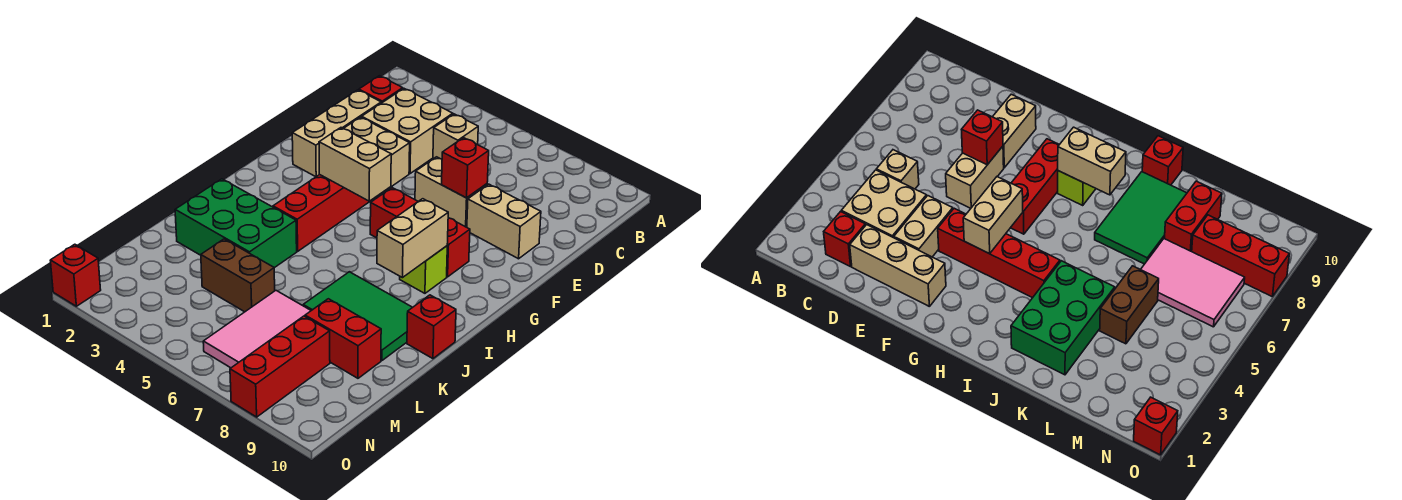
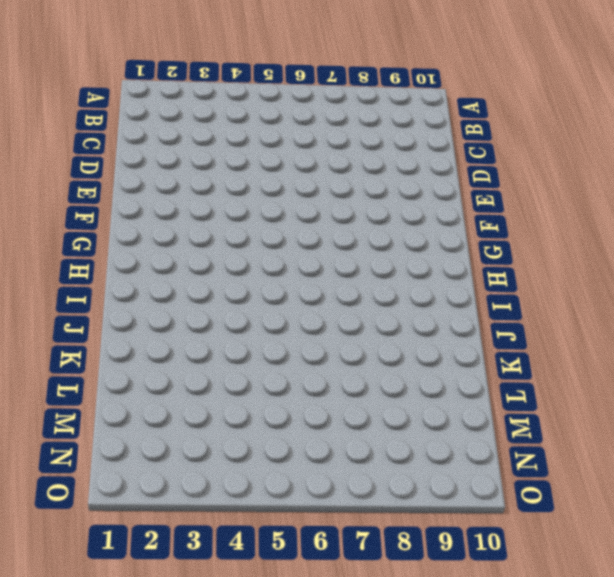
none -> red 1x1 brick [359,76,403,103]
none -> tan 2x2 brick [362,89,453,173]
none -> tan 1x1 brick [433,114,478,159]

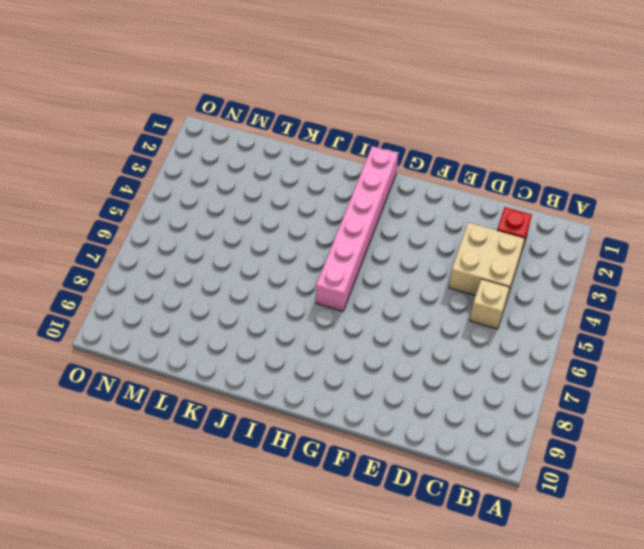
pink 1x6 brick [316,146,398,311] -> red 1x4 brick [273,175,386,251]
none -> tan 1x3 brick [292,90,381,177]
none -> tan 1x2 brick [344,117,410,189]
none -> tan 1x2 brick [415,157,487,227]

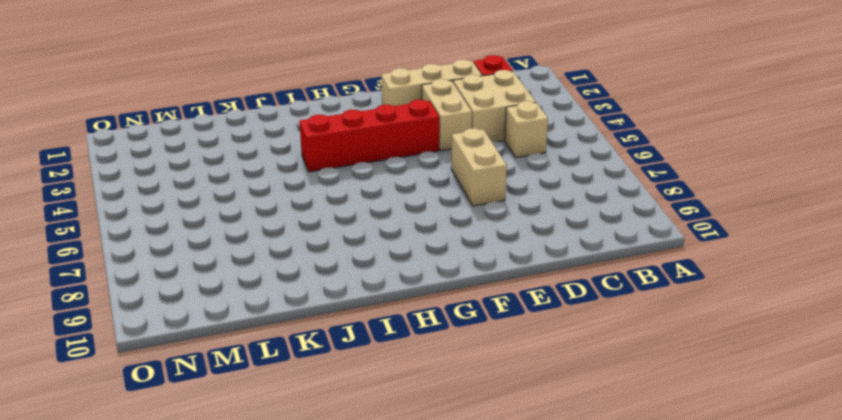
none -> tan 1x2 brick [467,184,541,259]
none -> red 1x3 brick [370,188,470,277]
none -> lime 1x1 brick [400,246,447,293]

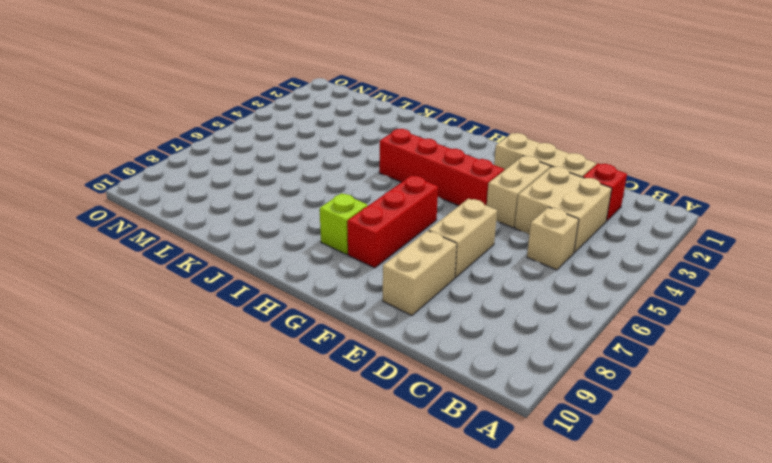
none -> green 2x3 brick [175,179,297,268]
none -> green 2x3 tile [303,272,413,360]
none -> red 1x1 brick [407,295,456,359]

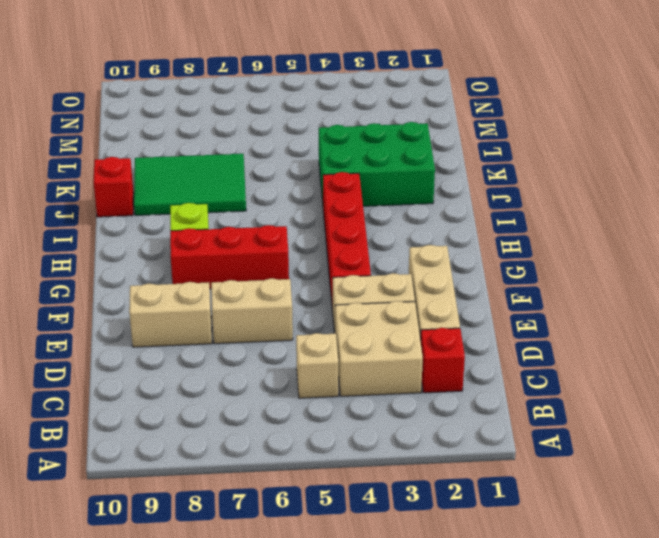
none -> brown 1x2 brick [201,239,275,312]
none -> pink 2x3 tile [203,291,311,368]
none -> red 1x2 brick [305,299,381,378]

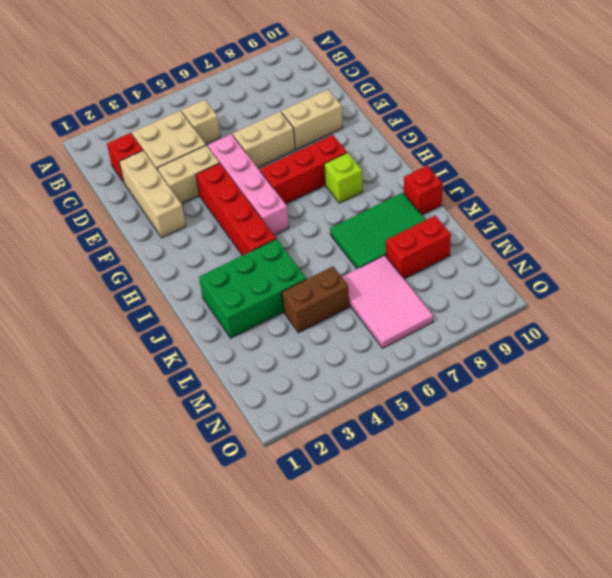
pink 1x4 brick [208,134,289,235] -> none
none -> red 1x3 brick [230,316,330,417]
none -> red 1x1 brick [50,244,101,306]
none -> red 1x1 brick [442,138,489,198]

